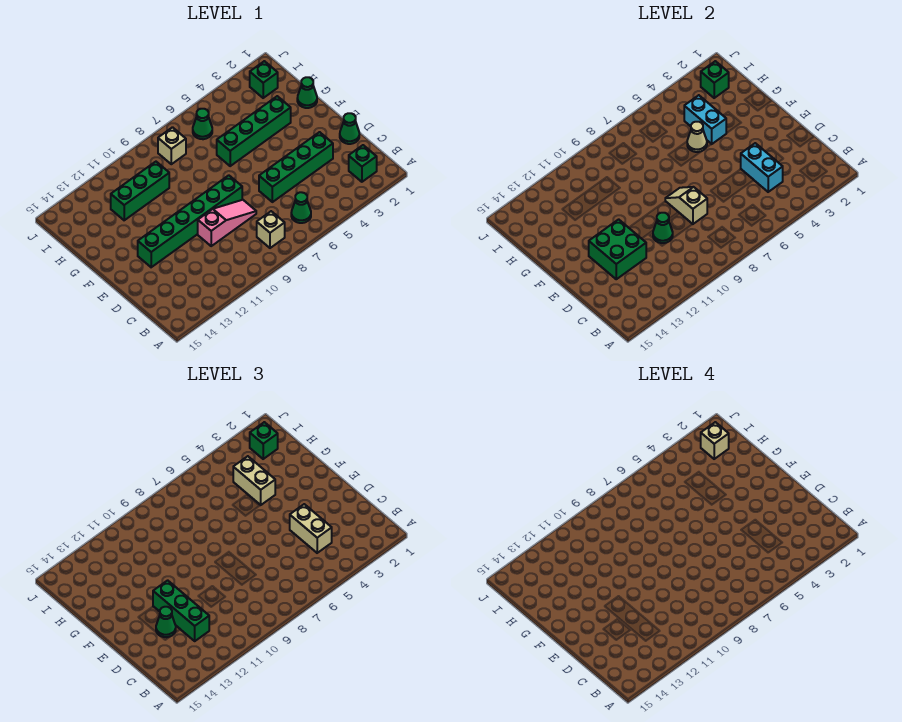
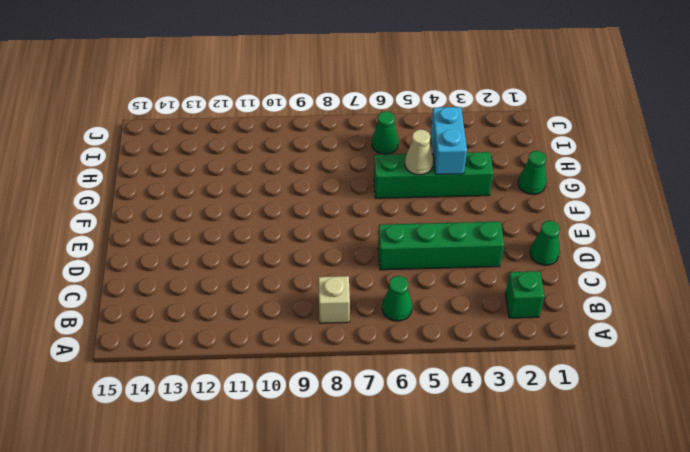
none -> pink 1x3 slope [198,200,256,246]
none -> green 1x6 brick [138,175,242,267]
none -> green 1x3 brick [111,162,169,220]

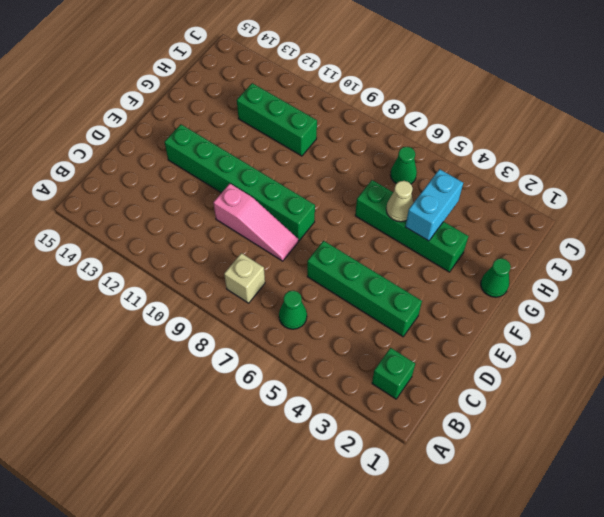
none -> green 1x1 cone [340,113,359,144]
none -> green 1x1 brick [250,61,278,98]
none -> tan 1x1 brick [158,127,186,164]

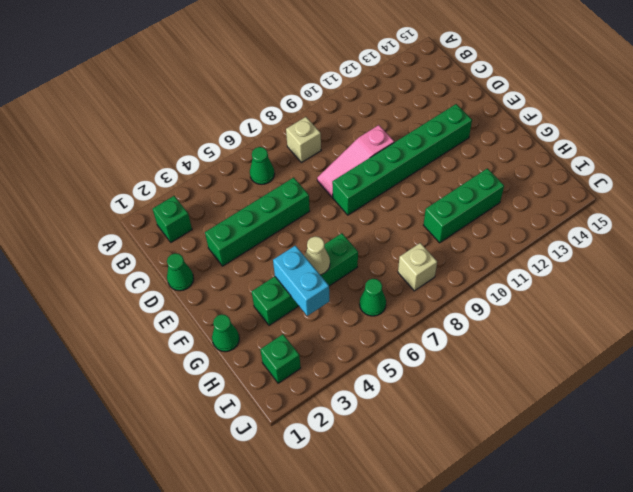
none -> cyan 1x2 brick [741,143,783,192]
none -> tan 1x2 slope [665,187,707,224]
none -> green 1x1 cone [653,213,673,243]

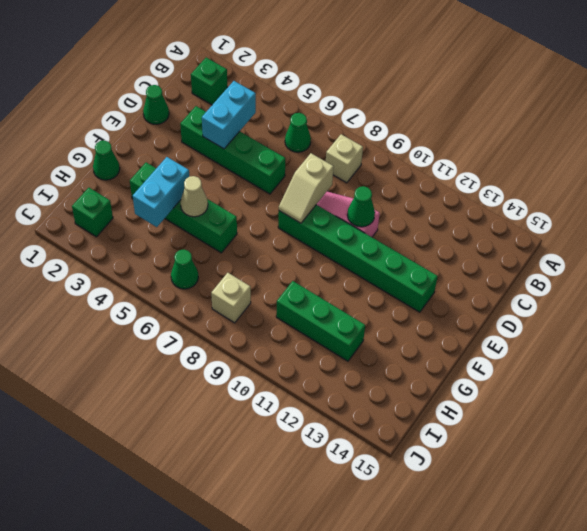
none -> green 2x2 brick [589,219,646,279]
none -> green 1x1 brick [701,61,729,98]
none -> tan 1x2 brick [290,504,332,553]

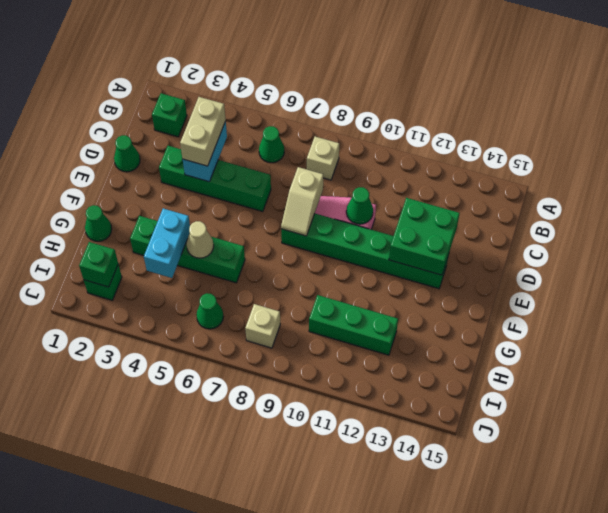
none -> green 1x3 brick [153,580,209,641]
none -> green 1x1 cone [156,607,176,637]
none -> tan 1x2 brick [233,456,275,505]

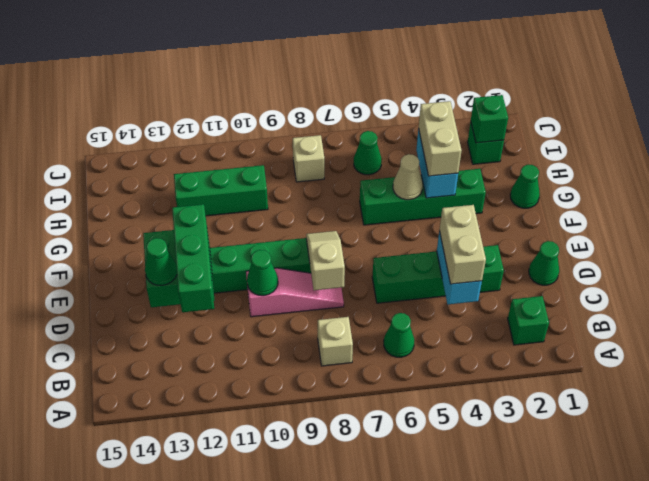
none -> green 1x1 brick [250,422,278,459]
none -> tan 1x1 brick [701,422,729,459]

